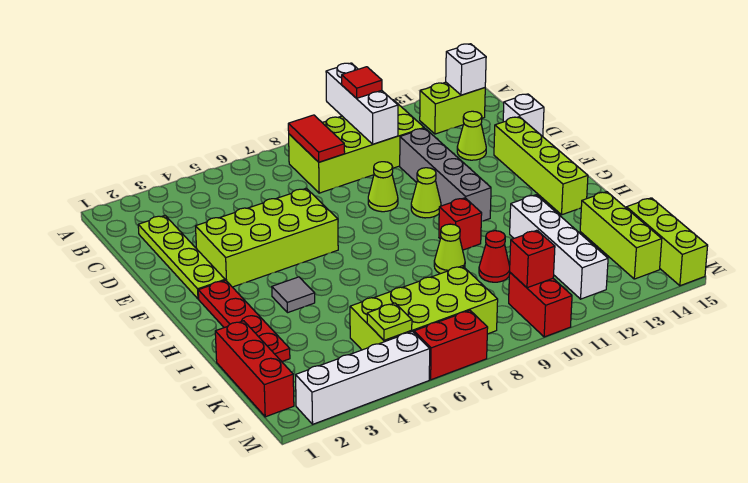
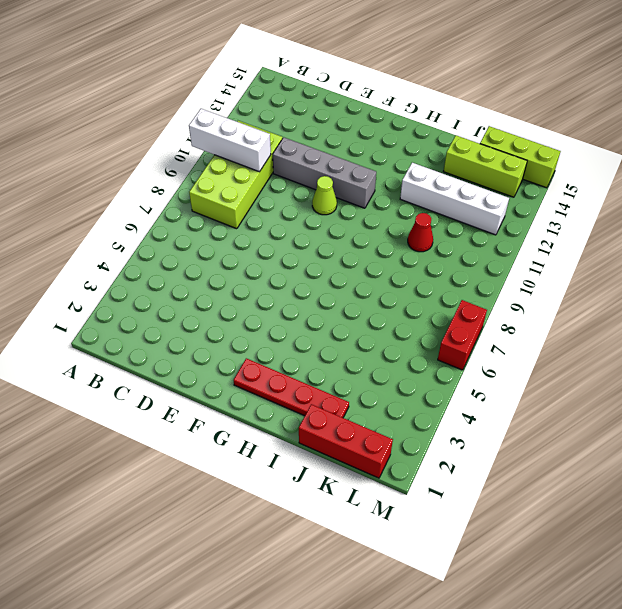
none -> lime 1x2 brick [420,82,485,134]
none -> lime 1x4 plate [138,216,225,299]
none -> lime 1x1 cone [457,111,486,160]

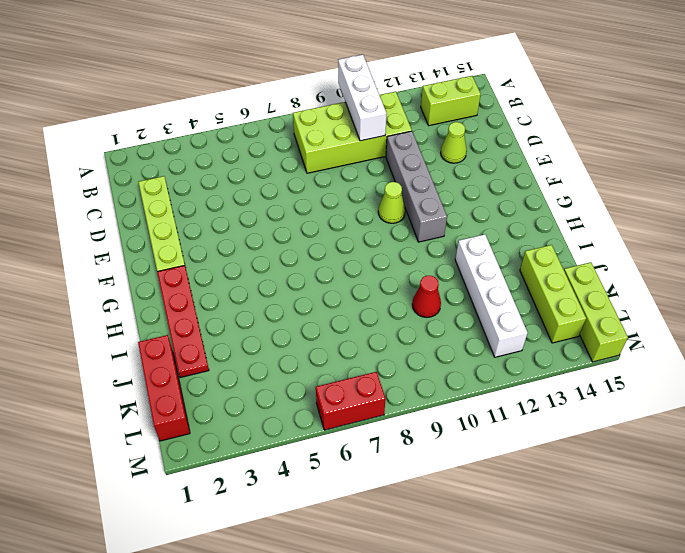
none -> white 1x1 brick [503,94,544,136]
none -> lime 2x4 brick [196,188,338,287]
none -> lime 1x1 cone [368,162,398,212]

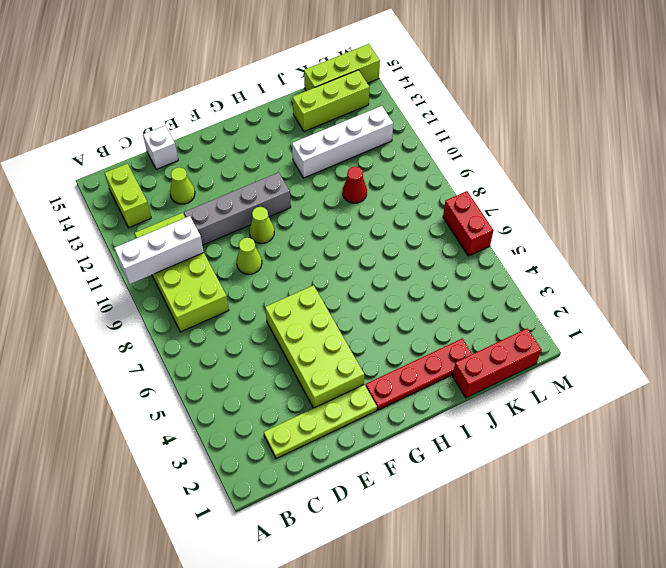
none -> lime 1x4 brick [494,117,588,215]
none -> grey 1x1 tile [272,277,315,313]
none -> red 1x1 brick [439,198,482,250]

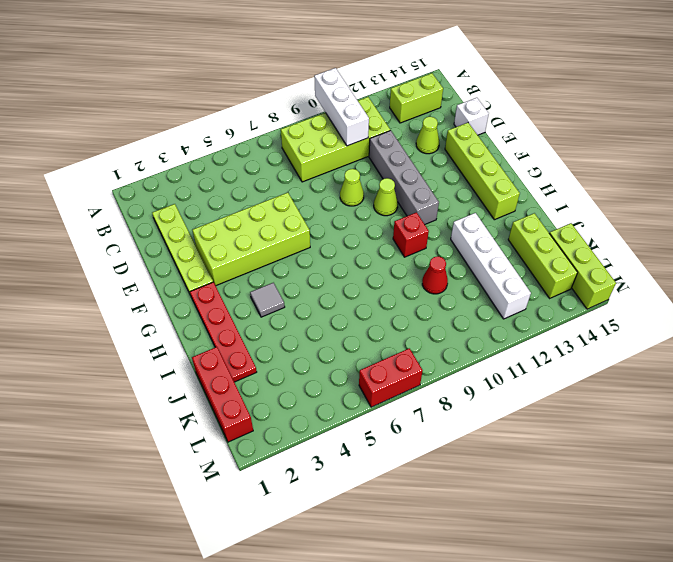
none -> lime 1x1 cone [434,224,465,274]
none -> lime 2x4 brick [350,266,498,350]
none -> red 1x2 brick [509,273,572,337]

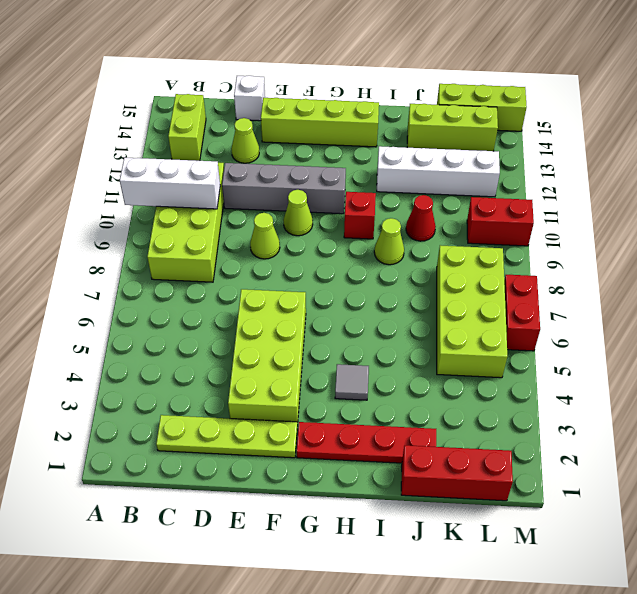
none -> white 1x4 brick [296,332,430,424]
none -> red 1x2 tile [288,115,345,162]
none -> white 1x1 brick [446,44,486,95]

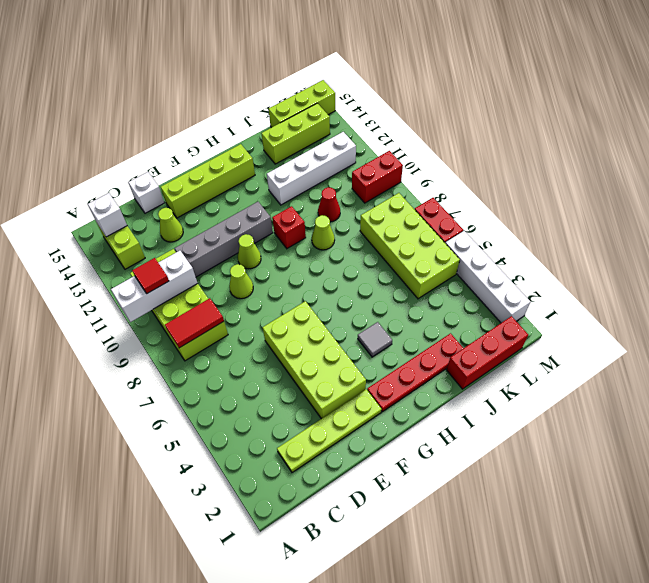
none -> lime 1x1 plate [367,303,412,340]
none -> red 1x1 brick [510,230,555,288]

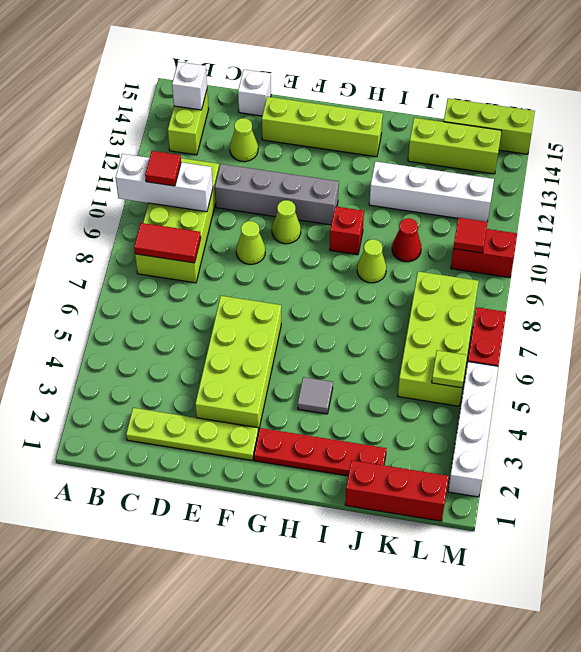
red 1x1 tile [453,218,488,253] -> red 1x1 brick [510,230,555,288]

